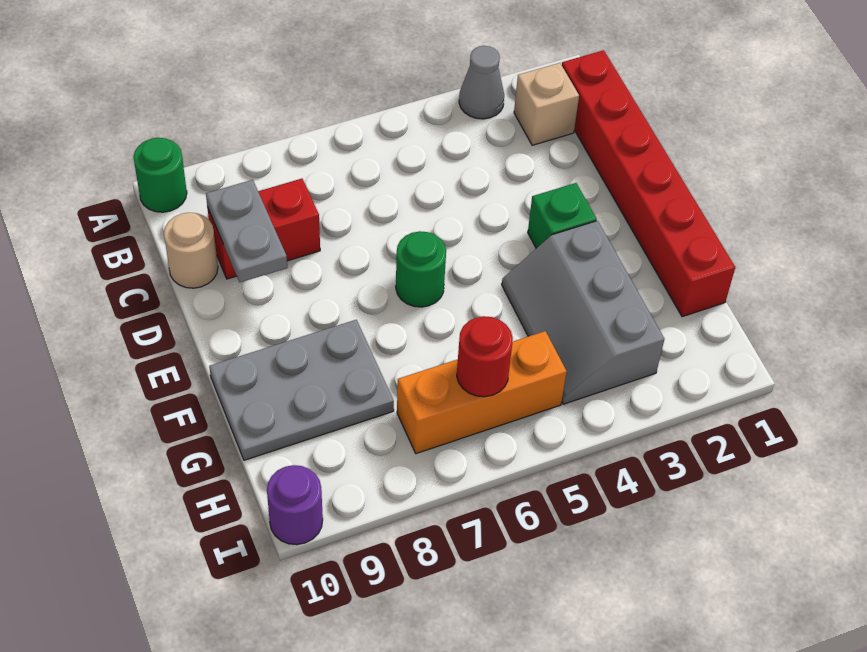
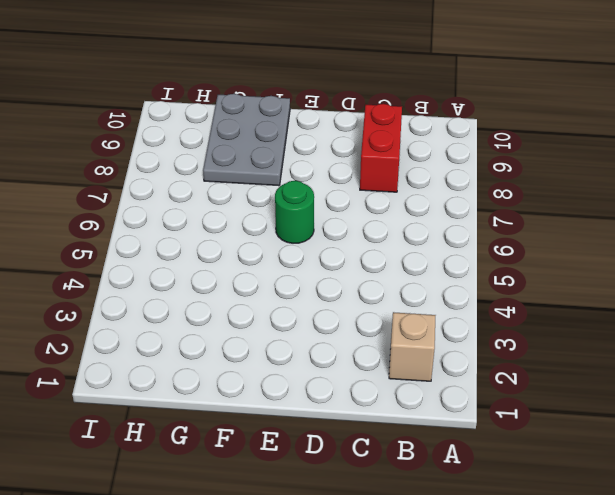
none -> grey 1x1 cone [459,46,504,119]
none -> green 1x1 round brick [133,138,187,212]
none -> red 1x6 brick [562,50,735,317]

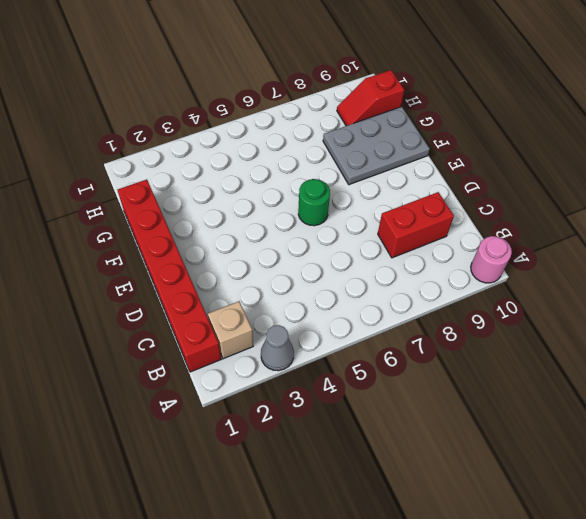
pink 1x1 round brick [471,236,512,283] -> green 1x1 round brick [133,138,187,212]
red 1x2 slope [337,70,404,126] -> none
none -> tan 1x1 round brick [164,213,218,288]
none -> green 1x1 brick [528,183,597,248]
none -> grey 2x3 slope [502,221,664,404]

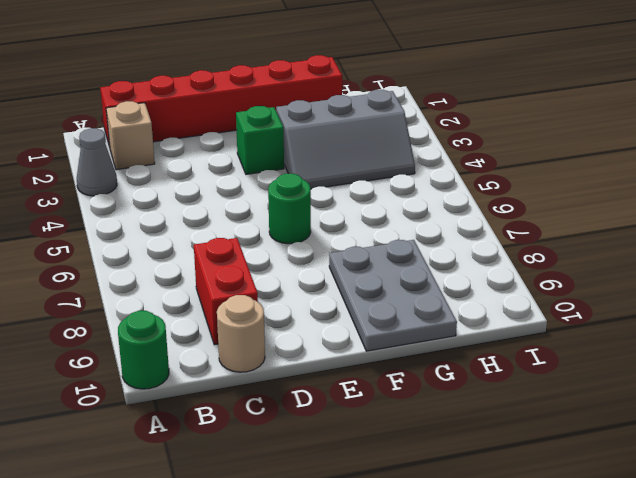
none -> orange 1x3 brick [397,331,567,454]
none -> purple 1x1 round brick [267,465,323,545]
none -> grey 1x2 plate [206,180,287,282]

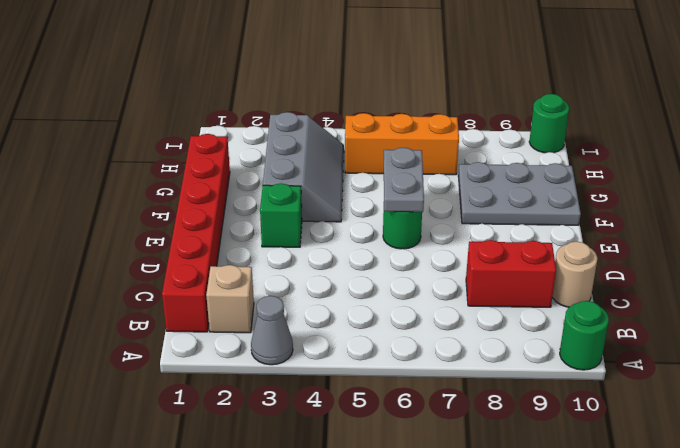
grey 1x2 plate [384,148,424,212] -> grey 1x2 plate moved to [206,180,287,282]
green 1x1 round brick [529,94,569,153] -> purple 1x1 round brick [267,465,323,545]
none -> red 1x1 round brick [457,316,513,397]

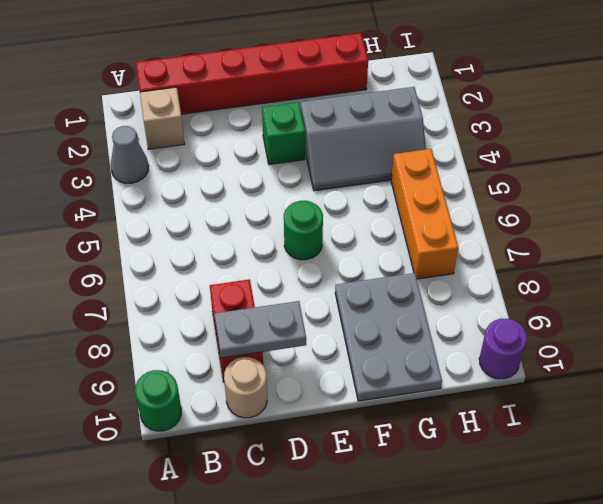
none -> red 1x1 round brick [457,316,513,397]

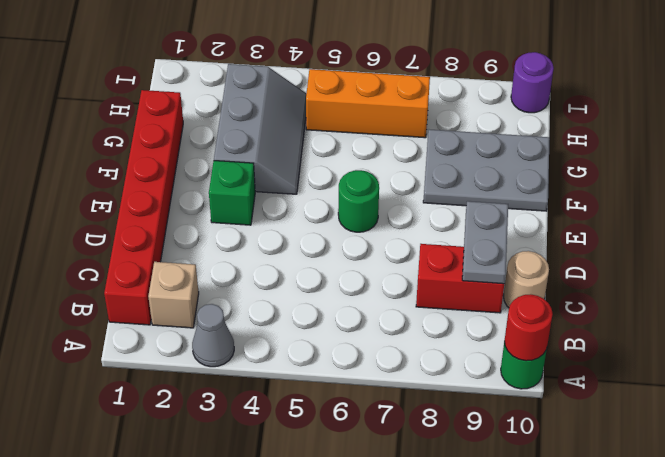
red 1x1 round brick [504,294,553,361] -> red 1x1 round brick moved to [457,316,513,397]

